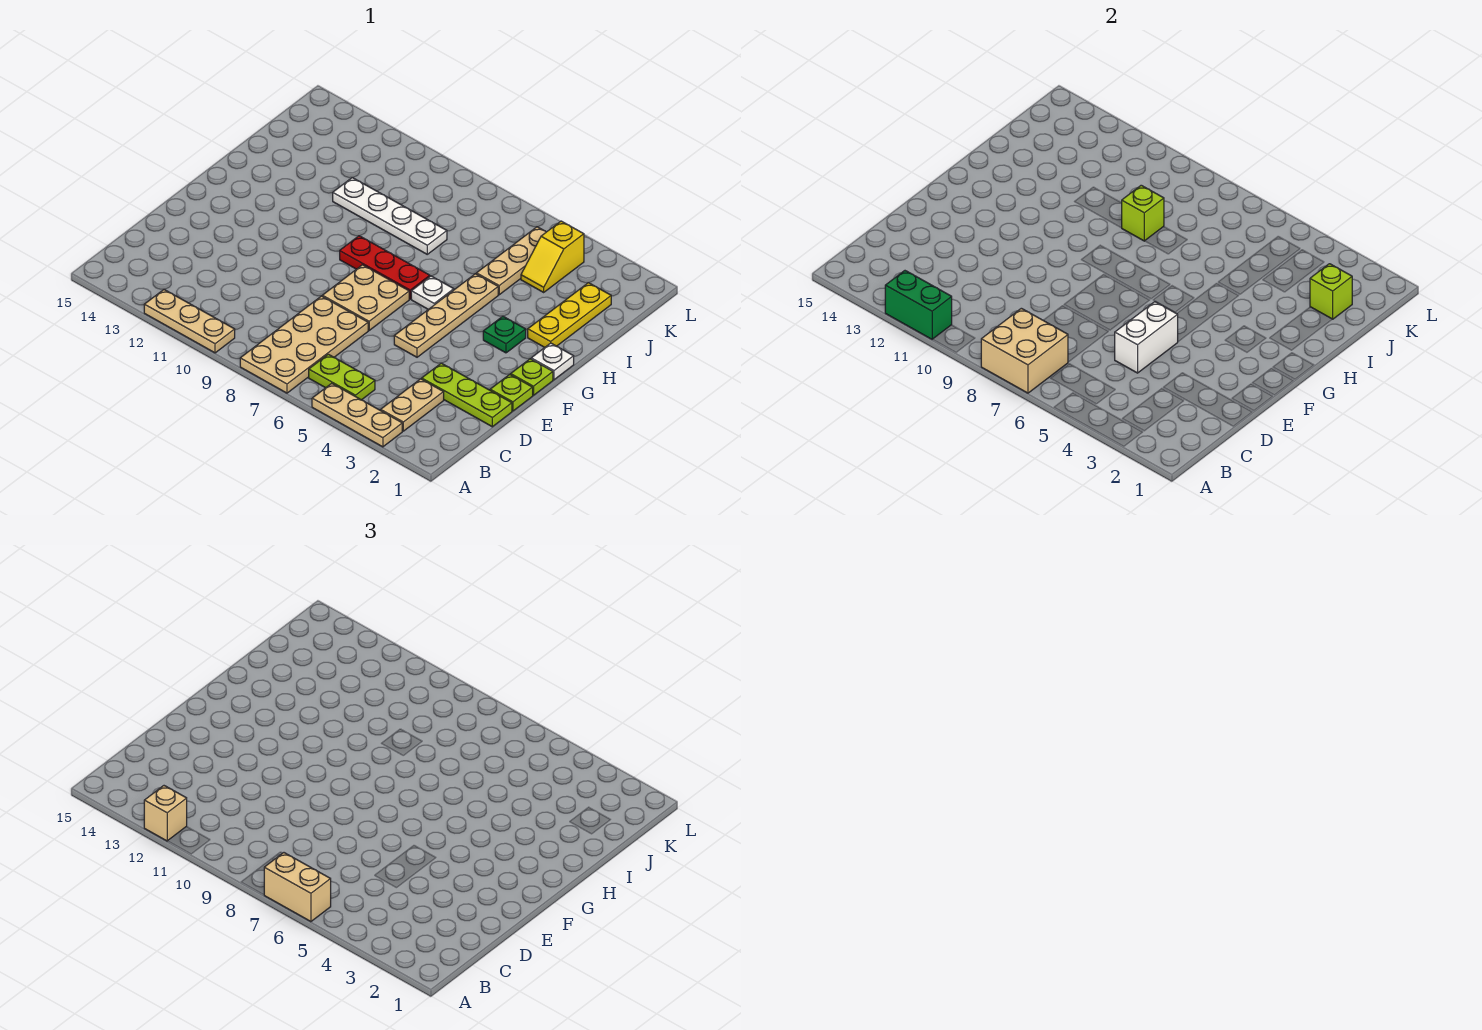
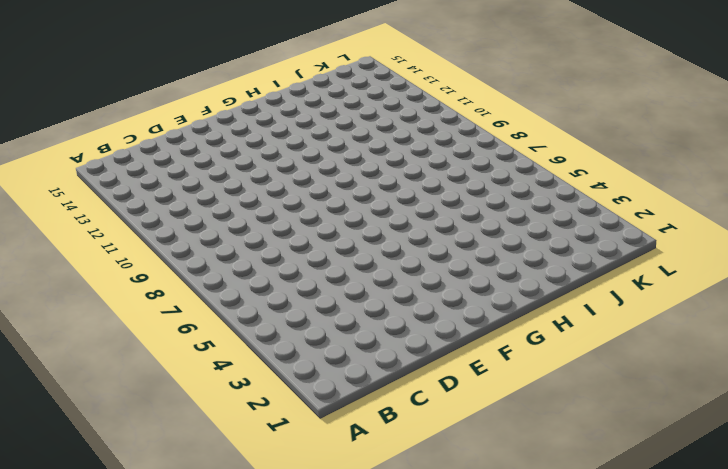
none -> tan 1x3 plate [312,383,402,447]
none -> tan 2x4 plate [240,296,368,393]
none -> tan 1x3 plate [144,289,235,353]

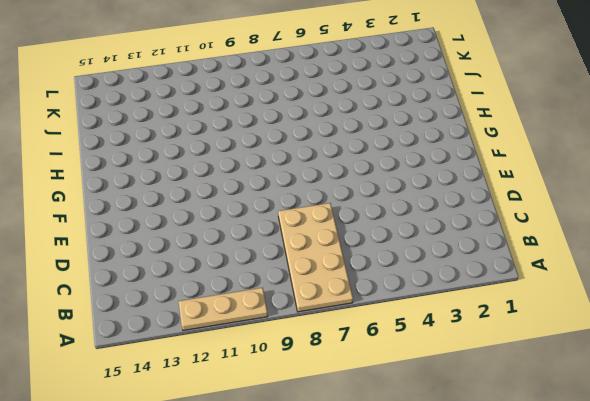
none -> tan 1x3 plate [312,383,402,447]
none -> tan 1x2 plate [381,379,444,431]
none -> lime 1x2 plate [309,354,375,400]

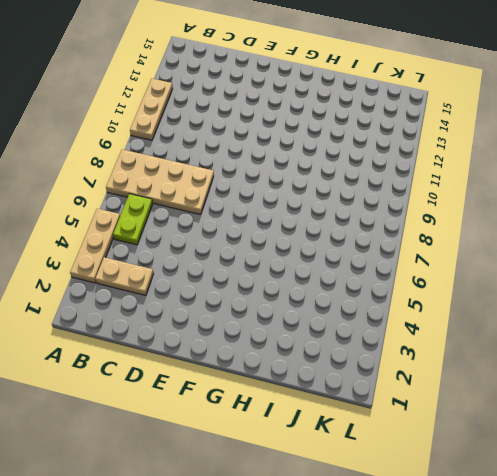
none -> lime 1x3 plate [422,363,512,427]
none -> lime 1x1 plate [490,374,533,411]
none -> tan 1x4 plate [394,274,498,357]

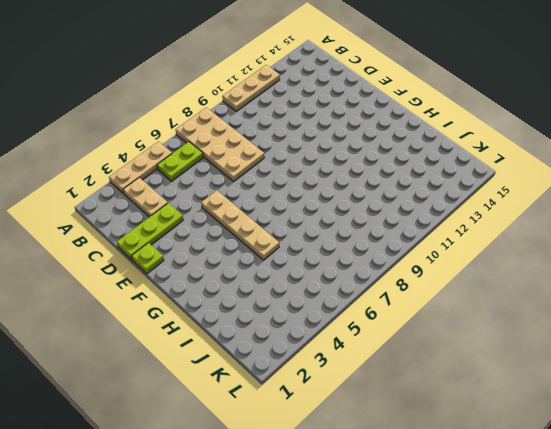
none -> tan 2x2 plate [322,265,409,330]
none -> lime 1x1 plate [510,359,553,395]
none -> white 1x1 plate [531,343,574,380]

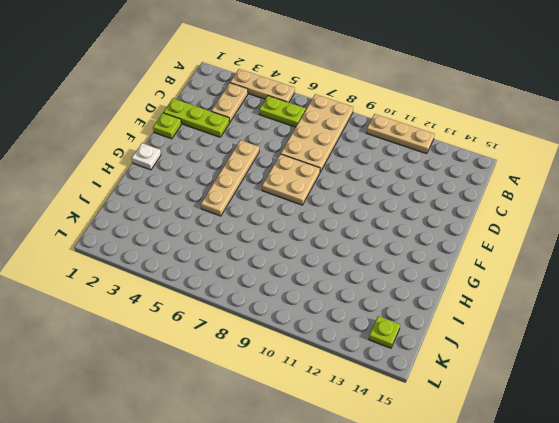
lime 1x1 plate [369,316,400,348] -> lime 1x1 plate moved to [510,359,553,395]
none -> green 1x1 plate [483,316,526,353]
none -> white 1x1 plate [411,276,454,309]
none -> red 1x3 plate [340,236,430,299]

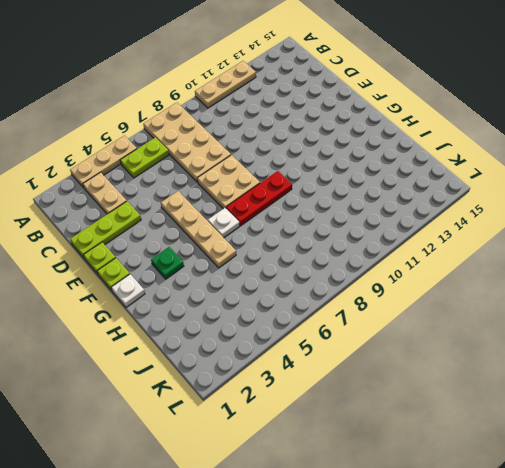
none -> yellow 1x3 plate [528,283,611,348]
none -> tan 1x3 plate [476,227,546,295]
none -> white 1x4 plate [333,178,447,254]

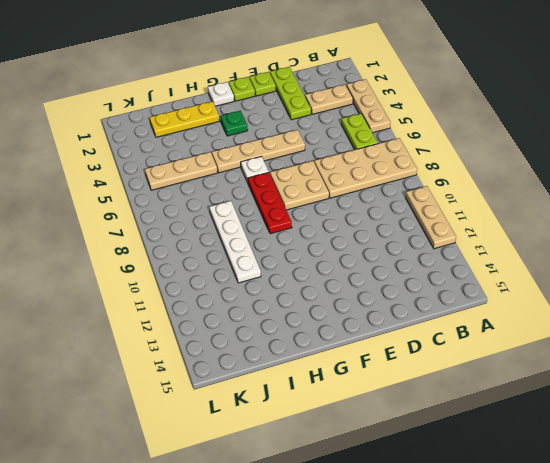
none -> yellow 1x2 slope [521,221,584,292]
none -> tan 2x2 brick [981,308,1068,393]
none -> green 1x2 brick [885,271,952,339]

